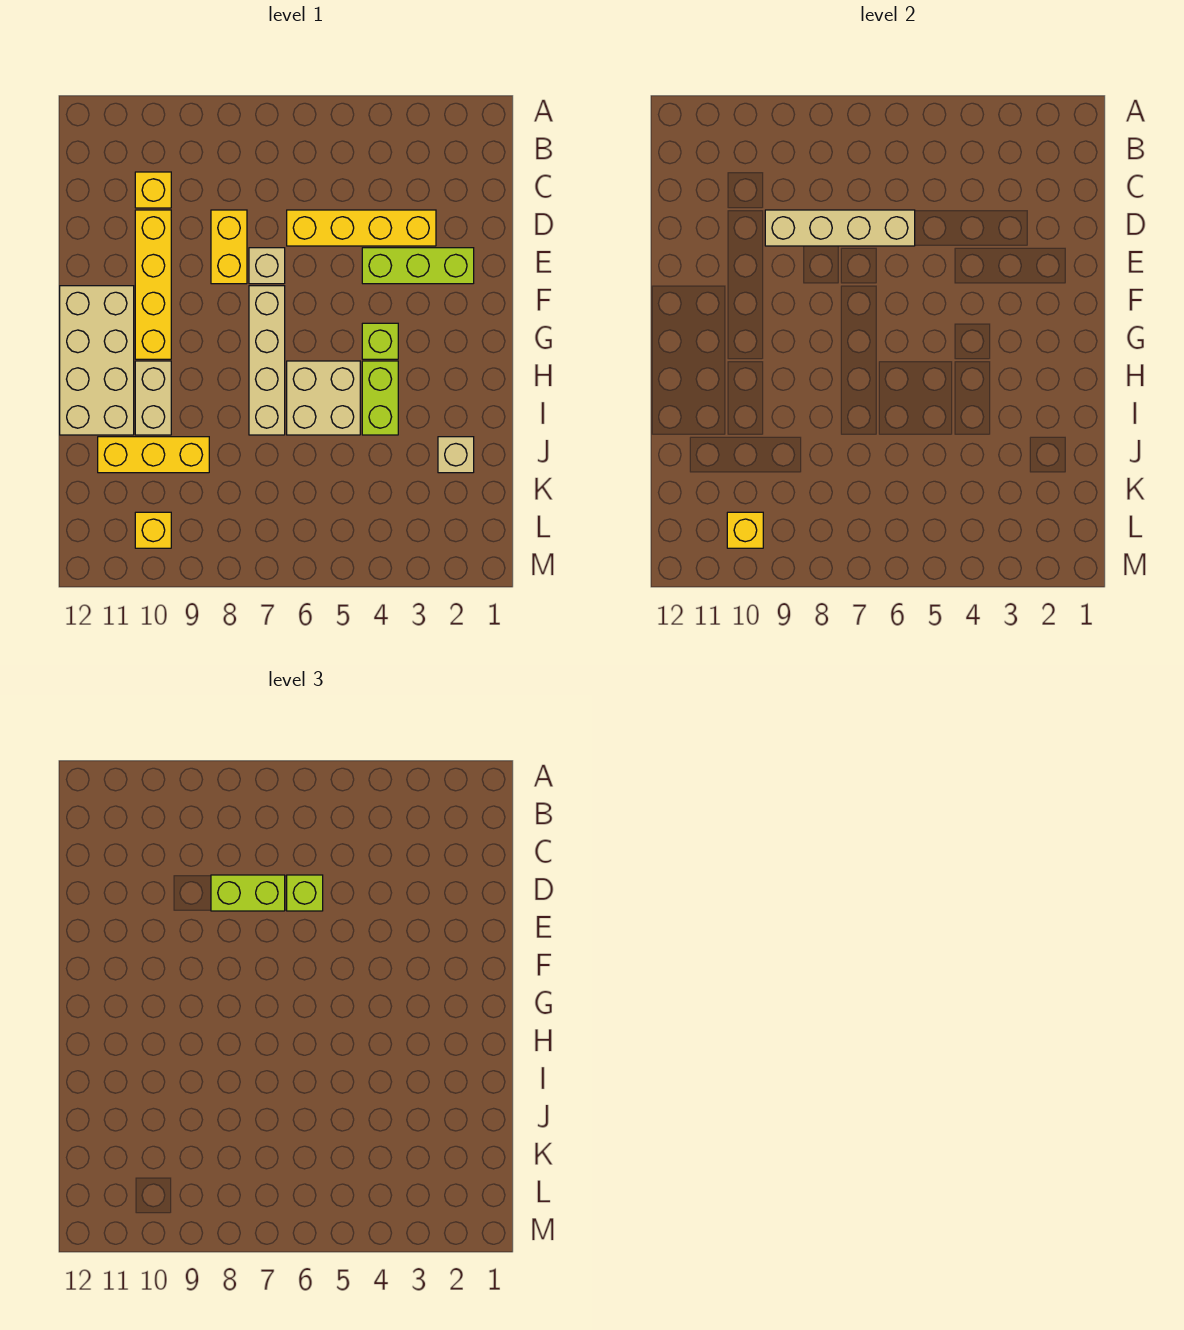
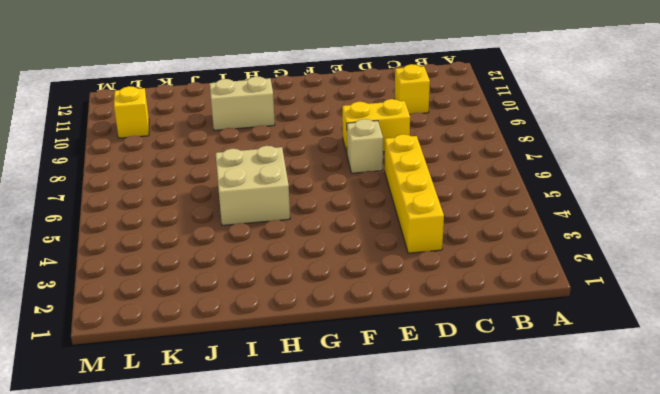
none -> yellow 1x4 brick [135,210,171,359]
none -> lime 1x3 brick [362,248,474,284]
none -> tan 1x4 brick [249,286,285,435]

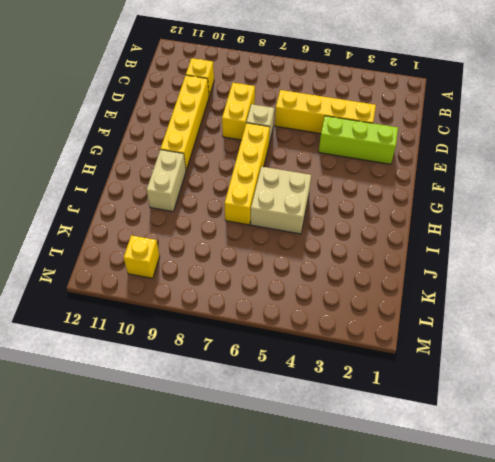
yellow 1x4 brick [224,123,270,225] -> tan 1x4 brick [249,286,285,435]
none -> tan 2x4 brick [60,286,134,435]
none -> lime 1x1 brick [362,323,398,359]
none -> lime 1x2 brick [362,361,398,435]

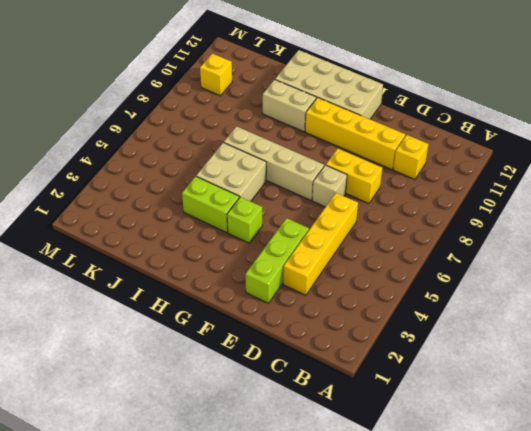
none -> tan 1x1 brick [438,437,474,473]
none -> yellow 1x3 brick [98,437,209,473]
none -> tan 1x4 brick [765,210,915,246]

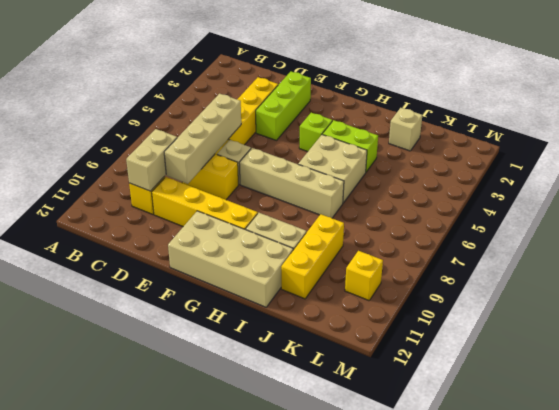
tan 1x2 brick [126,129,177,191] -> none
none -> yellow 1x1 brick [727,512,763,548]
none -> lime 1x1 brick [287,875,323,911]
none -> lime 1x2 brick [211,875,285,911]

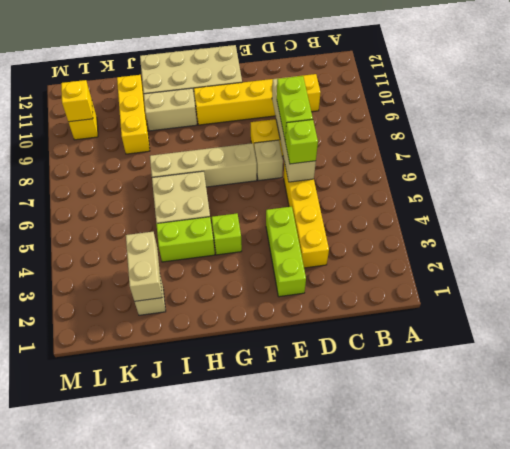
tan 1x2 brick [126,232,162,301] -> none

